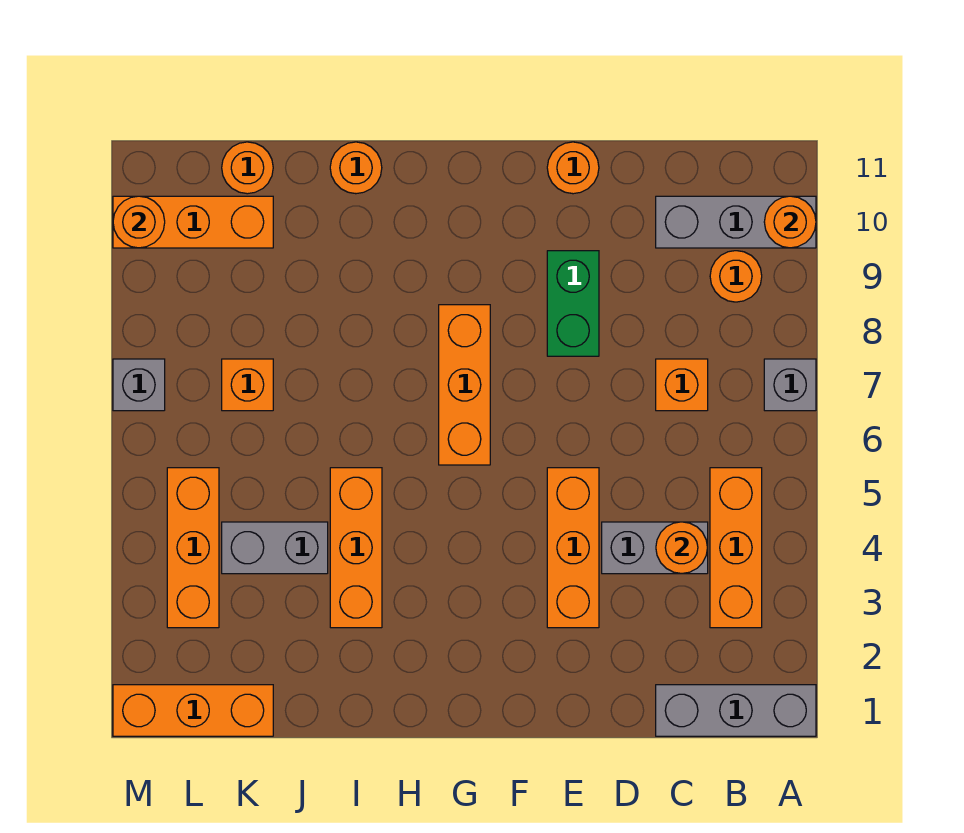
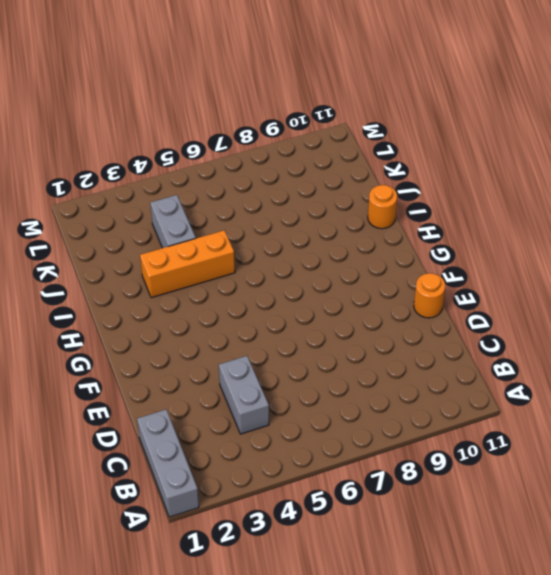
none -> grey 1x1 brick [764,359,816,411]
none -> grey 1x3 brick [656,196,816,248]
none -> orange 1x3 brick [710,468,762,628]

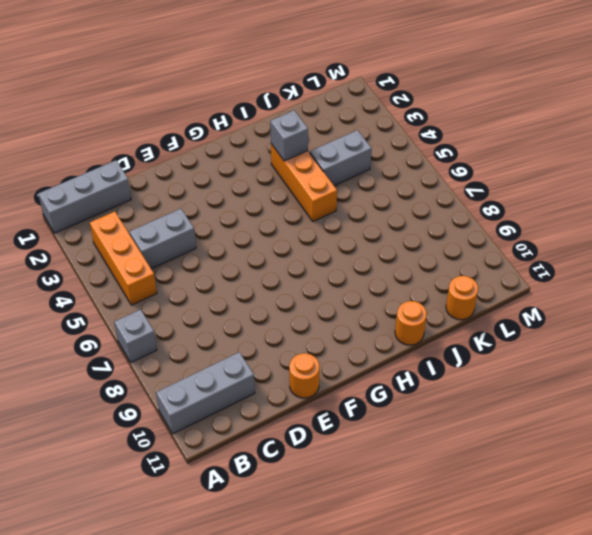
grey 1x1 brick [270,110,308,161] -> grey 1x1 brick moved to [113,359,165,411]
none -> orange 1x1 round brick [710,251,762,302]
none -> orange 1x1 brick [656,359,708,411]
none -> orange 1x3 brick [547,468,599,628]

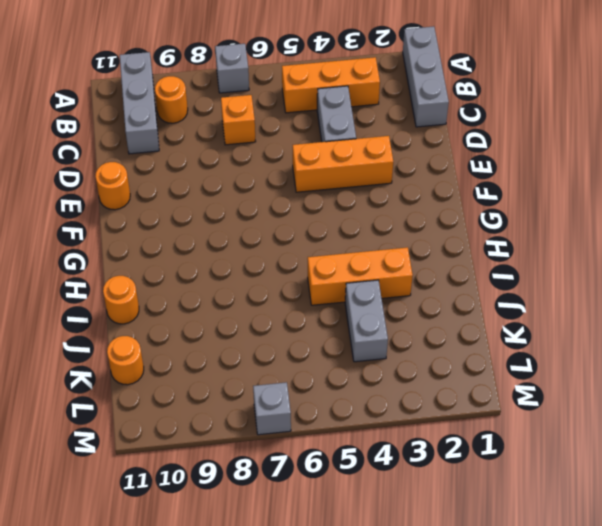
none -> green 1x2 brick [547,251,599,356]
none -> orange 1x3 brick [439,305,490,465]
none -> orange 1x3 brick [113,685,273,736]

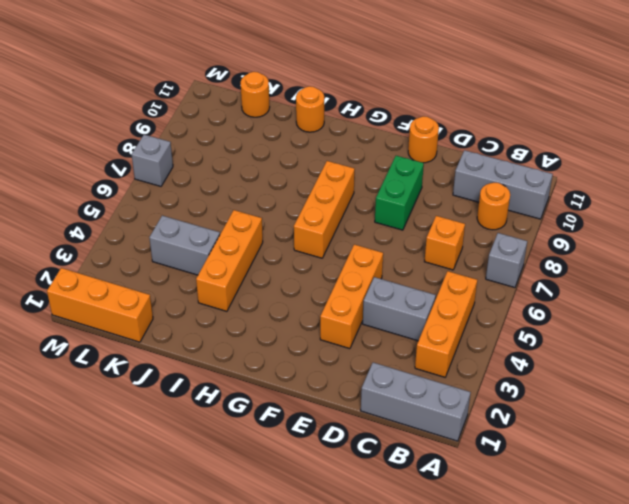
none -> orange 1x1 brick [222,359,273,411]
none -> orange 1x3 brick [113,196,273,248]
none -> orange 1x3 brick [167,468,219,628]

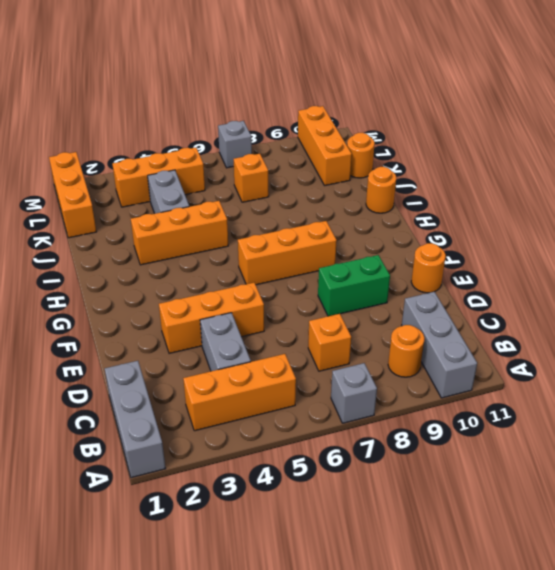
none -> orange 1x1 round brick [764,196,816,248]
none -> orange 1x1 round brick [656,522,707,574]
none -> orange 1x1 round brick [113,196,165,248]

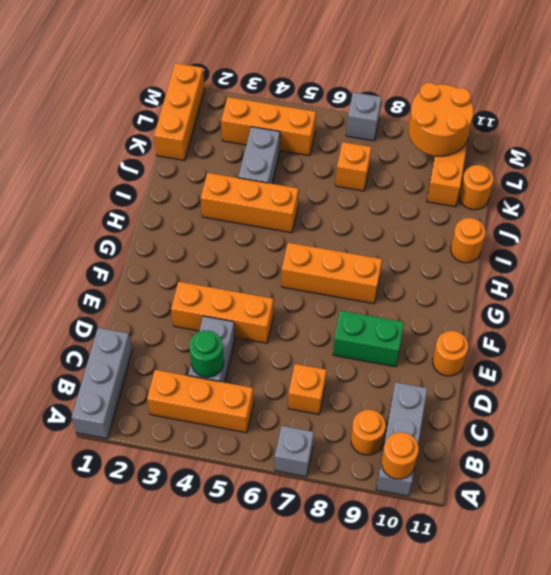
green 1x1 round brick [189,330,224,377] -> orange 1x1 round brick [656,522,707,574]
orange 2x2 round brick [408,83,474,156] -> orange 1x1 round brick [113,196,165,248]

